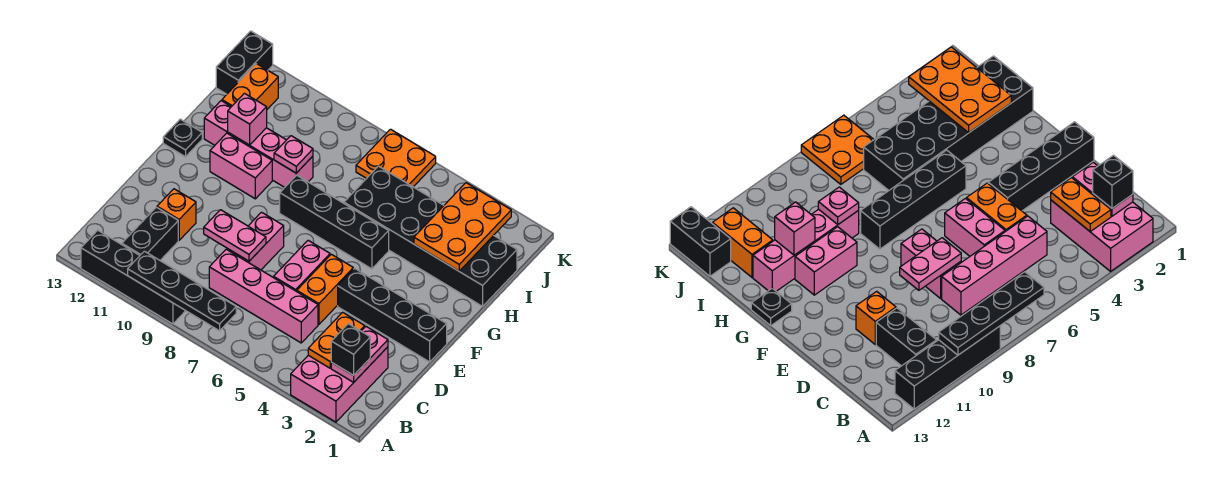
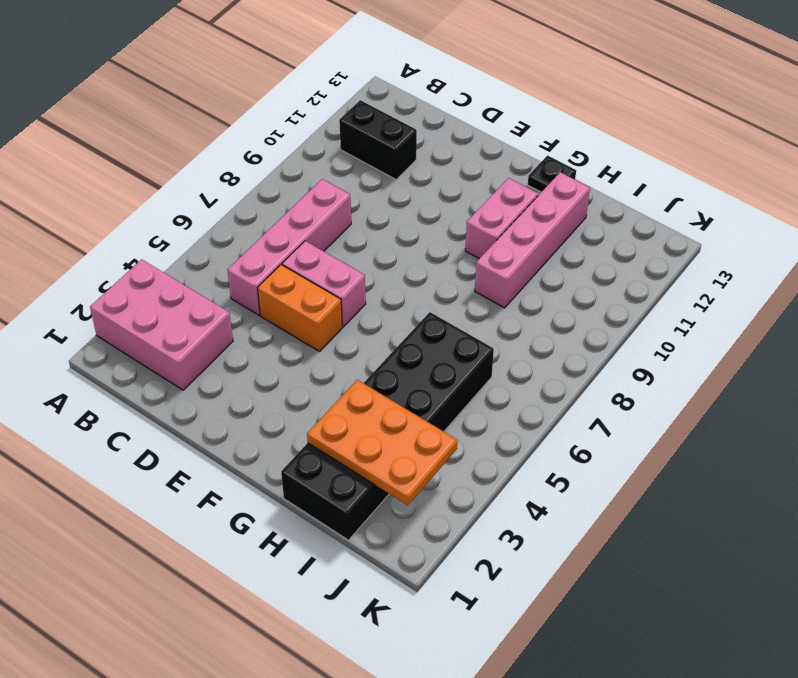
none -> black 1x4 brick [81,230,185,324]
none -> pink 1x2 brick [227,212,284,270]
none -> orange 1x1 brick [157,189,196,240]

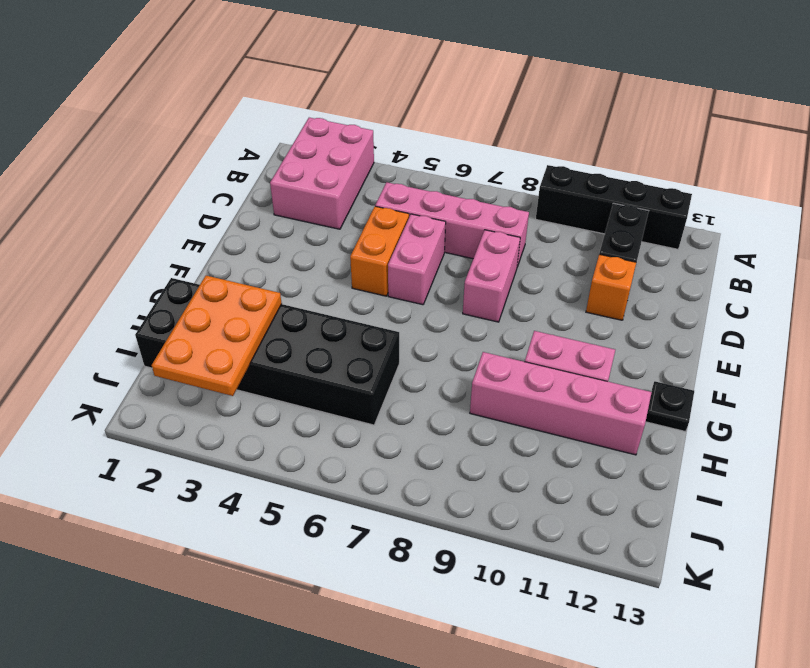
none -> black 1x4 brick [338,268,447,362]
none -> black 1x4 brick [280,175,389,269]
none -> orange 1x2 brick [222,64,278,109]

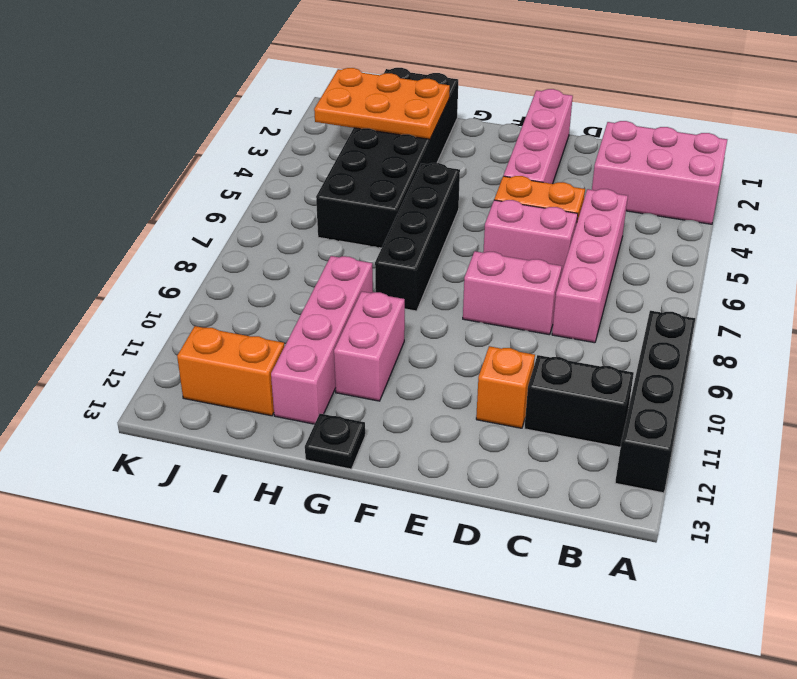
pink 1x4 brick [504,89,573,184] -> black 1x4 brick [338,268,447,362]
none -> orange 2x2 plate [356,129,436,187]
none -> black 1x2 brick [216,31,273,94]
none -> black 1x4 plate [128,251,236,331]

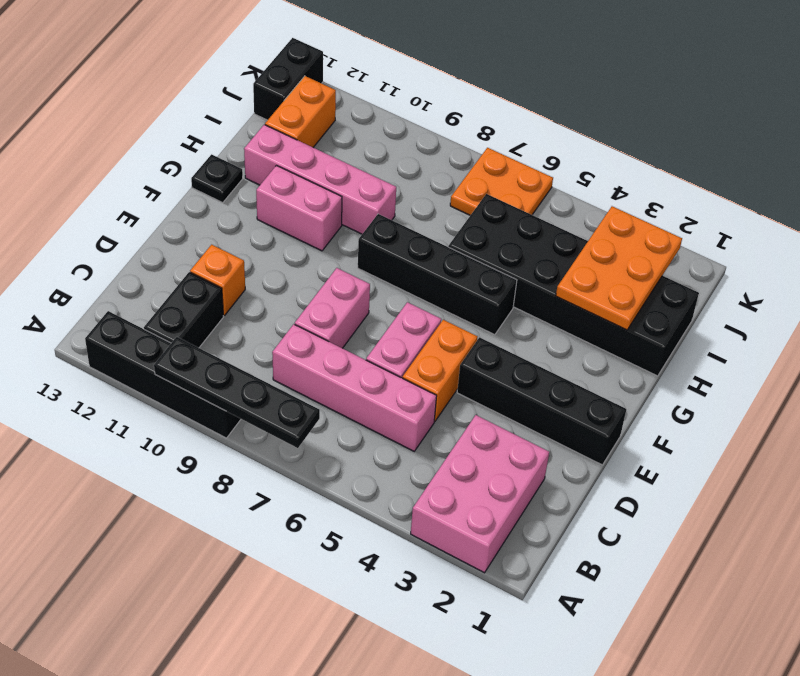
none -> pink 1x2 plate [331,327,388,382]
none -> orange 1x2 plate [308,312,365,368]
none -> pink 1x2 plate [204,210,266,261]

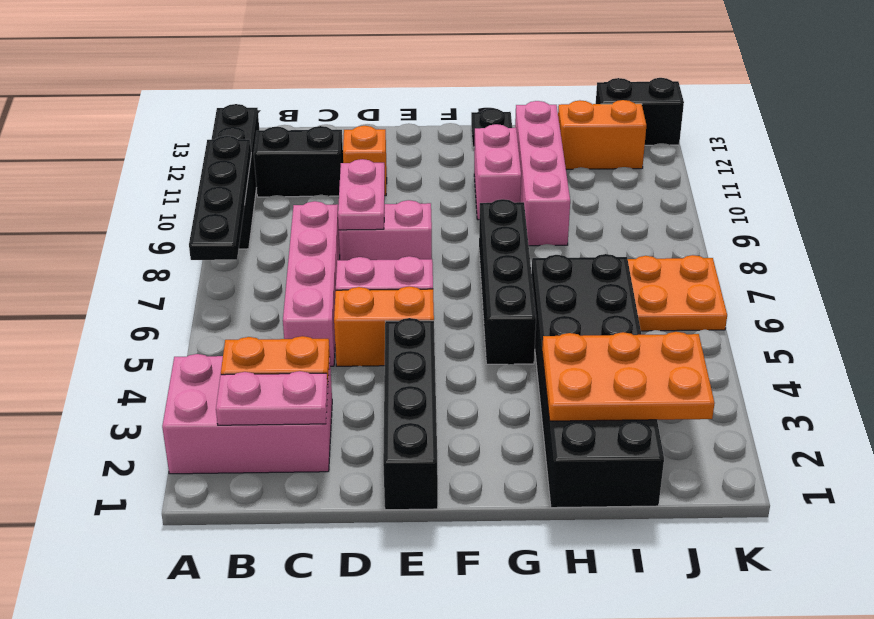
none -> pink 1x1 plate [274,136,313,173]
none -> pink 1x1 brick [228,93,267,145]
none -> black 1x1 brick [331,324,370,375]

